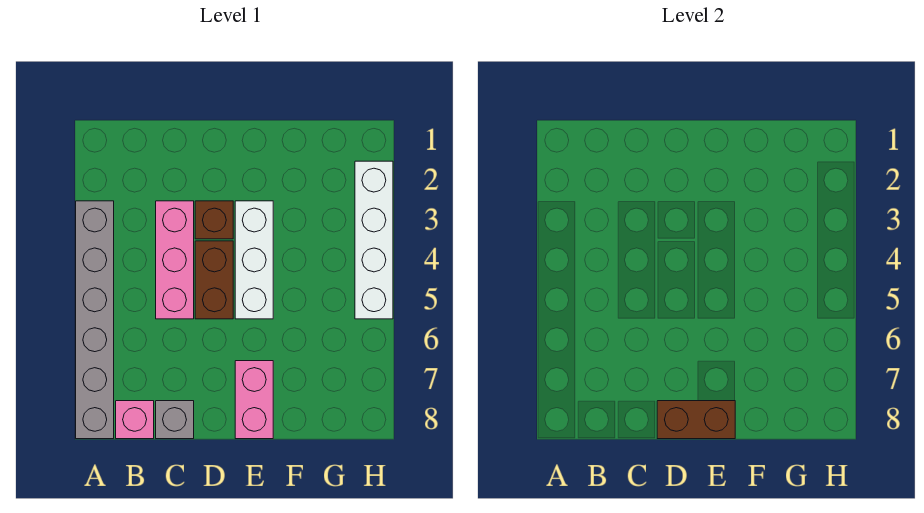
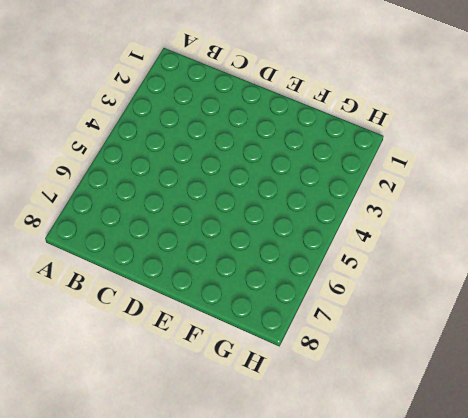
none -> grey 1x6 brick [76,201,114,439]
none -> pink 1x1 brick [116,401,154,439]

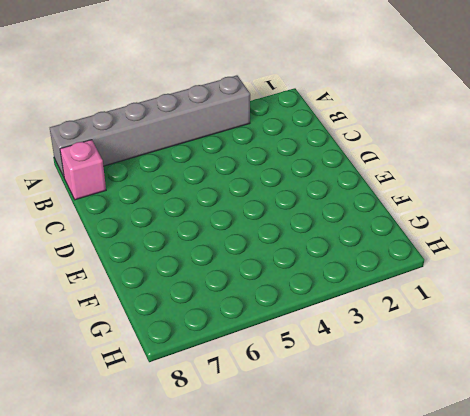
none -> pink 1x3 brick [156,201,194,319]
none -> grey 1x1 brick [156,401,194,439]

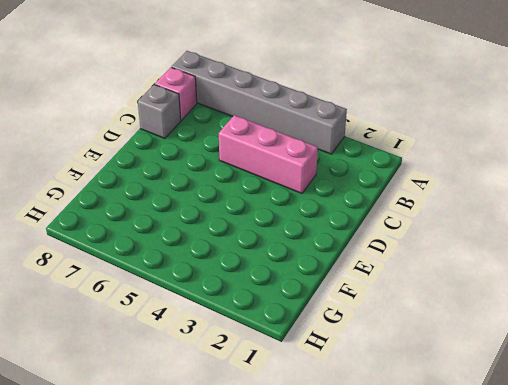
none -> brown 1x1 brick [195,201,233,239]
none -> brown 1x2 brick [195,241,233,319]

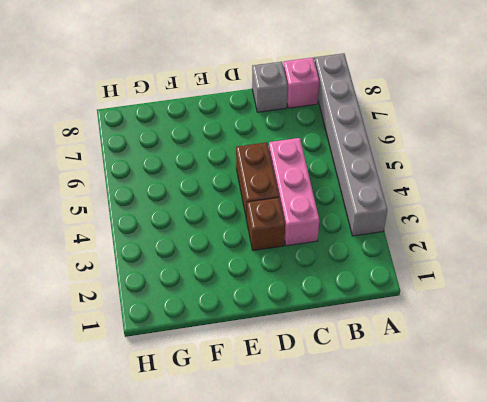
none -> white 1x3 brick [235,201,273,319]
none -> pink 1x2 brick [235,361,273,439]

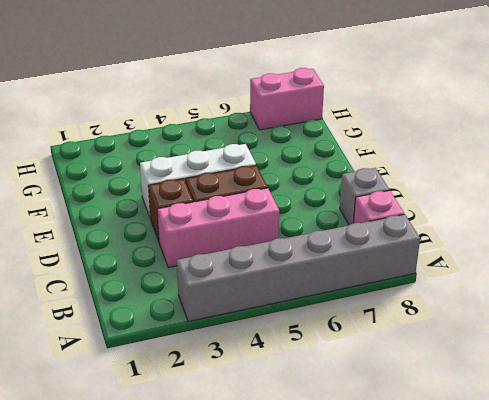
pink 1x2 brick [250,68,324,130] -> pink 1x2 brick moved to [235,361,273,439]
none -> white 1x4 brick [355,161,393,319]
none -> brown 1x2 brick [657,401,735,439]

